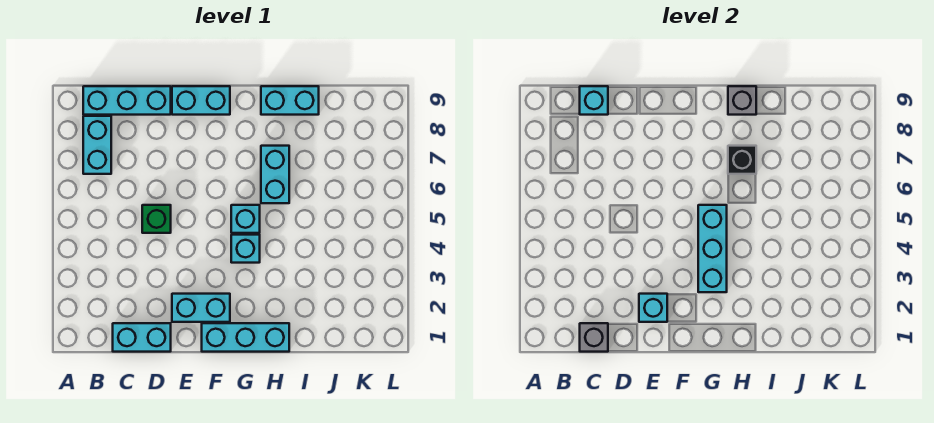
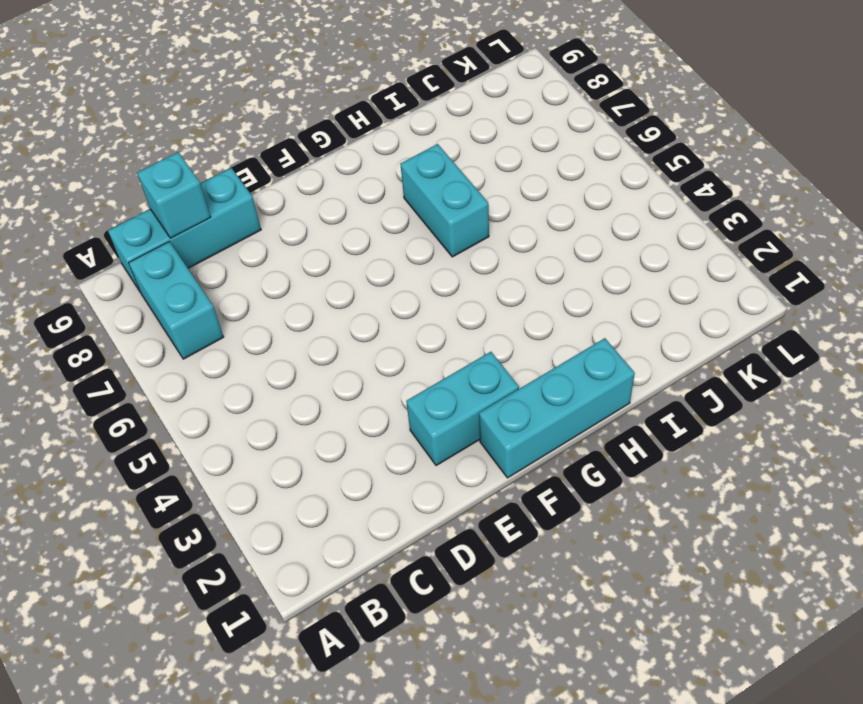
none -> cyan 1x2 brick [113,323,171,352]
none -> green 1x1 brick [142,205,171,233]
none -> cyan 1x2 brick [172,86,230,115]

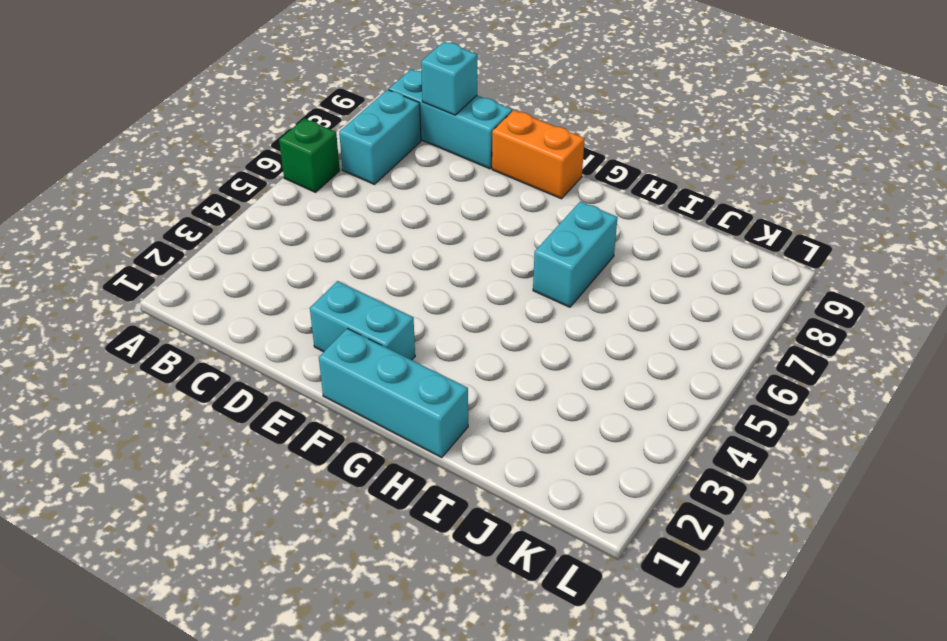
green 1x1 brick [279,118,340,192] -> green 1x1 brick moved to [142,205,171,233]
orange 1x2 brick [492,110,585,199] -> cyan 1x2 brick [172,86,230,115]
none -> cyan 1x2 brick [113,323,171,352]
none -> cyan 1x1 brick [231,235,260,263]
none -> cyan 1x1 brick [231,205,260,233]

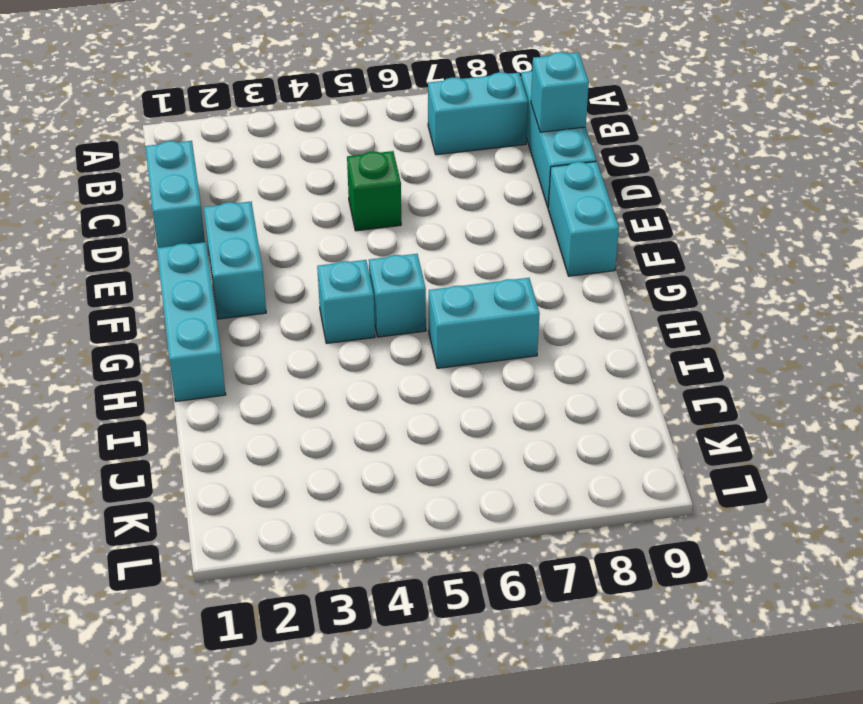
none -> cyan 1x2 brick [261,86,319,115]
none -> grey 1x1 brick [580,323,608,352]
none -> cyan 1x1 brick [639,294,667,322]

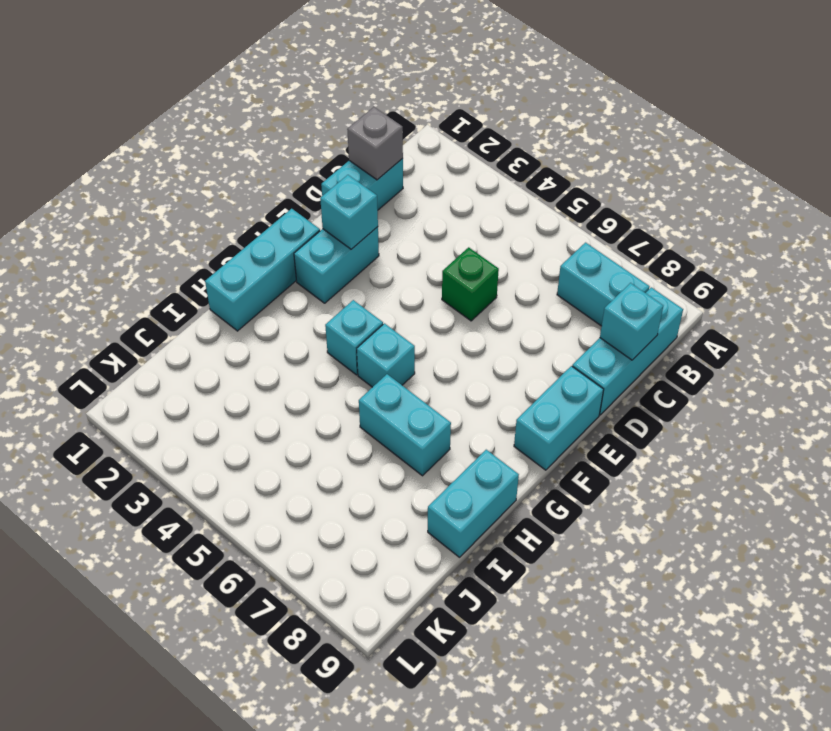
none -> cyan 1x3 brick [698,205,727,292]
none -> black 1x1 brick [728,146,756,174]
none -> grey 1x1 brick [728,86,756,115]

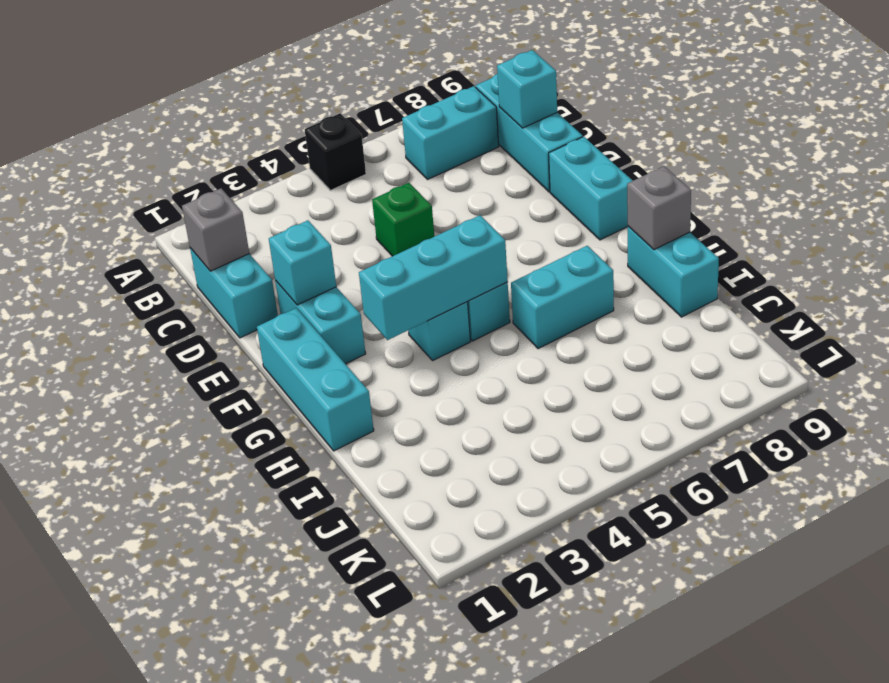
black 1x1 brick [305,113,366,190] -> black 1x1 brick moved to [728,146,756,174]

